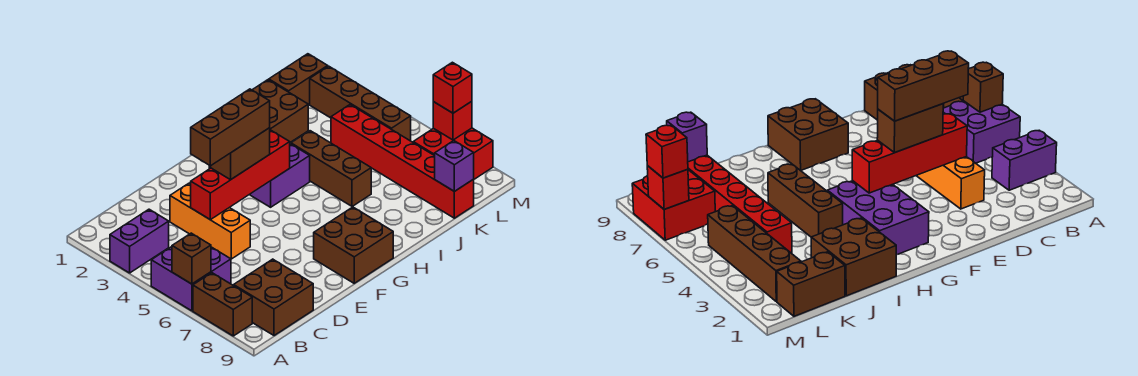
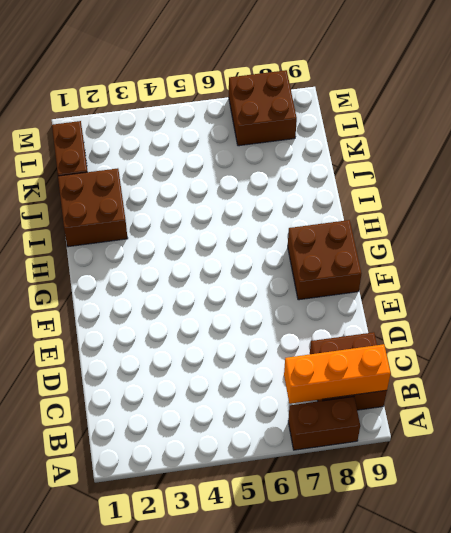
orange 1x3 brick [284,344,391,404] -> orange 1x3 brick moved to [170,183,250,259]
brown 2x2 brick [229,70,297,146] -> red 2x2 brick [413,128,493,179]
none -> purple 1x2 brick [110,209,169,273]
none -> purple 2x2 brick [151,247,231,311]
none -> purple 2x3 brick [209,144,310,207]

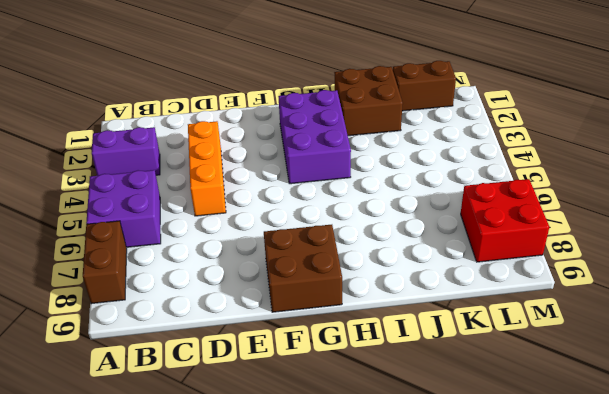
none -> brown 2x2 brick [234,259,313,336]
none -> brown 1x3 brick [291,131,371,206]
none -> red 1x6 brick [331,105,474,218]

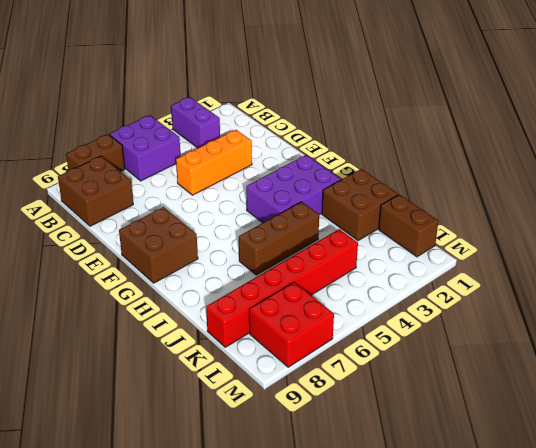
none -> brown 1x4 brick [310,66,411,141]
none -> brown 1x1 brick [172,233,211,284]
none -> red 1x4 brick [191,130,290,220]

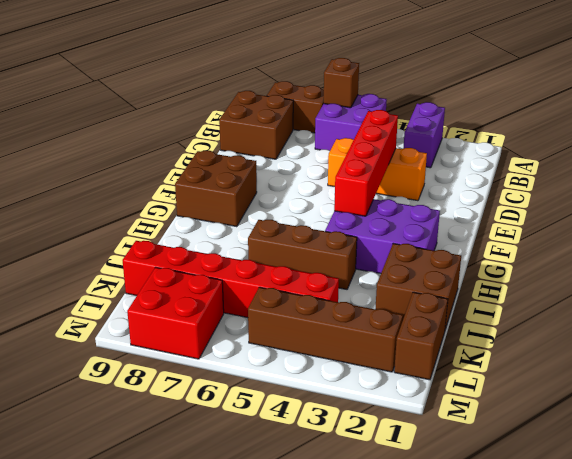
none -> purple 1x1 brick [435,141,474,191]
none -> red 1x1 brick [433,101,472,140]
none -> brown 1x2 brick [211,128,270,180]

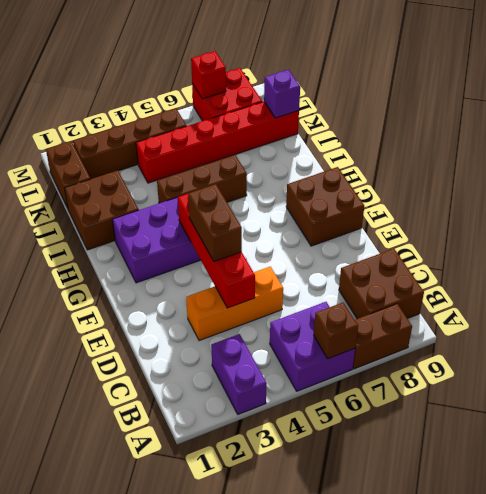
none -> red 1x1 brick [433,62,472,113]
none -> brown 1x3 brick [191,89,270,166]

